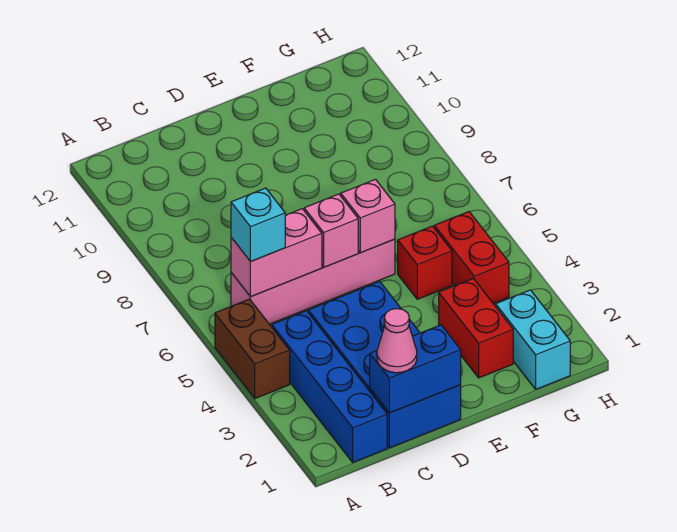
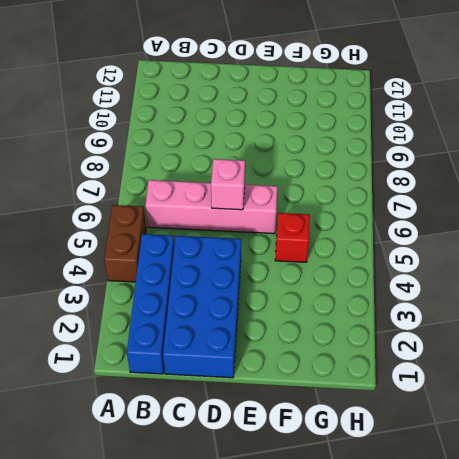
none -> red 1x2 brick [439,278,513,378]
none -> cyan 1x2 brick [496,290,570,389]
none -> red 1x2 brick [434,212,509,303]

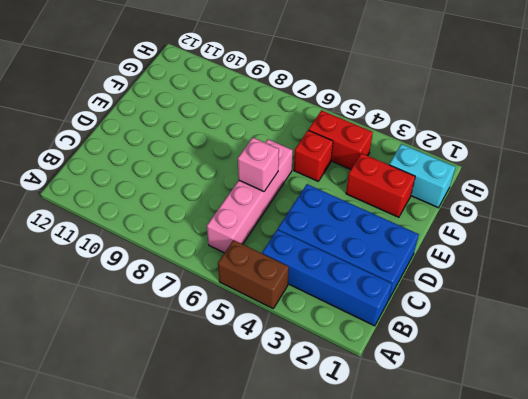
none -> pink 1x2 brick [231,209,322,297]
none -> blue 1x2 brick [370,325,461,413]
none -> pink 1x1 brick [341,179,395,253]

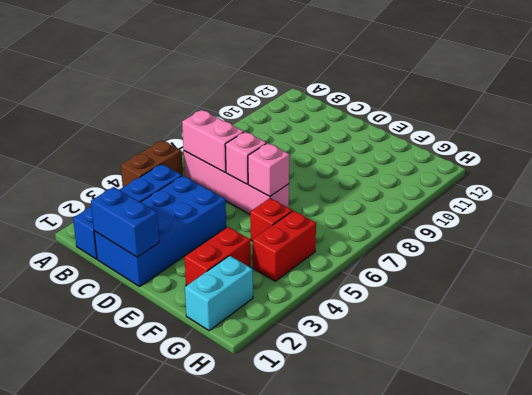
none -> cyan 1x1 brick [231,188,285,262]
none -> pink 1x1 cone [377,309,417,373]

